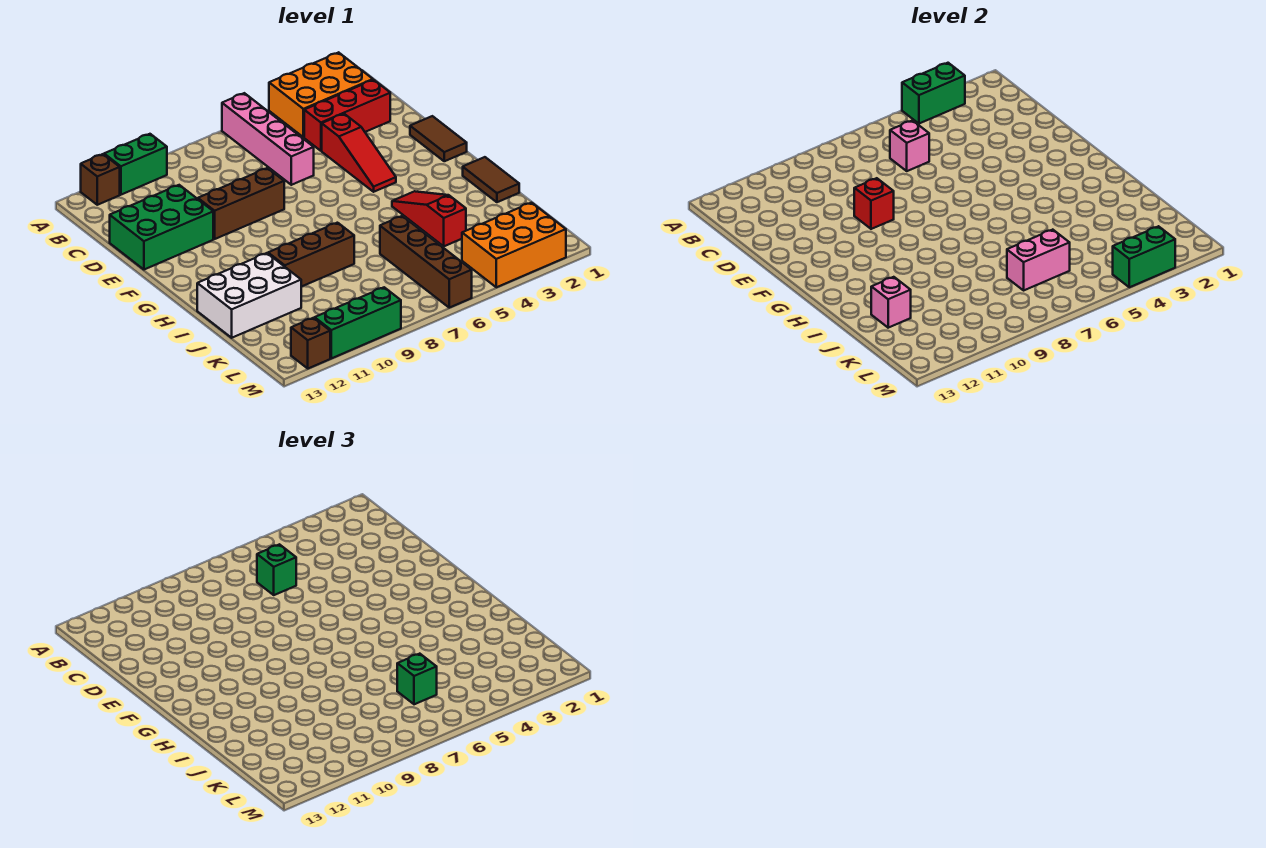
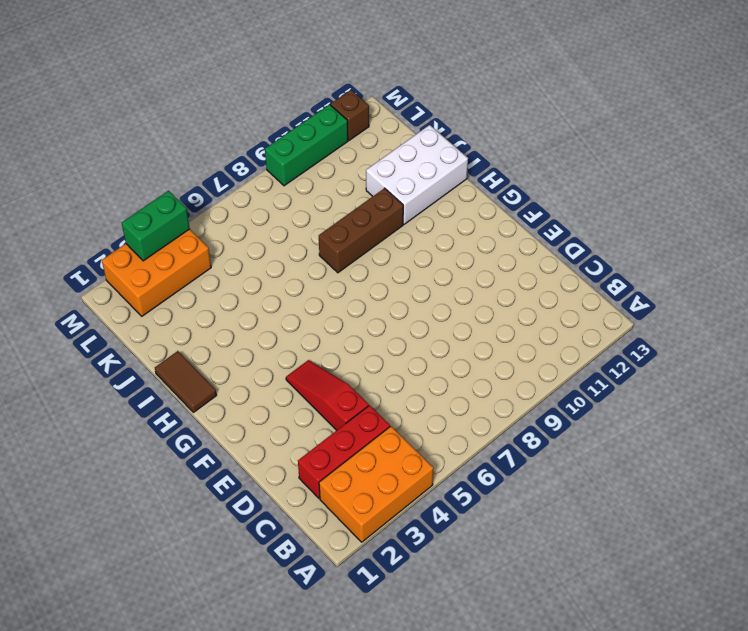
none -> pink 1x4 brick [222,93,314,185]
none -> green 1x2 brick [104,134,167,195]
none -> brown 1x1 brick [81,154,120,205]

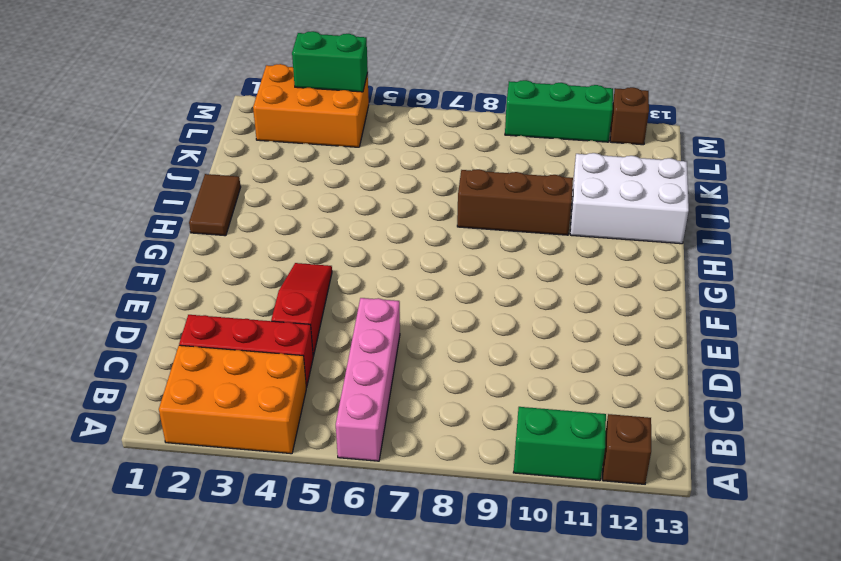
none -> green 2x3 brick [110,185,213,270]
none -> brown 1x2 tile [410,116,467,161]
none -> brown 1x3 brick [198,168,284,239]

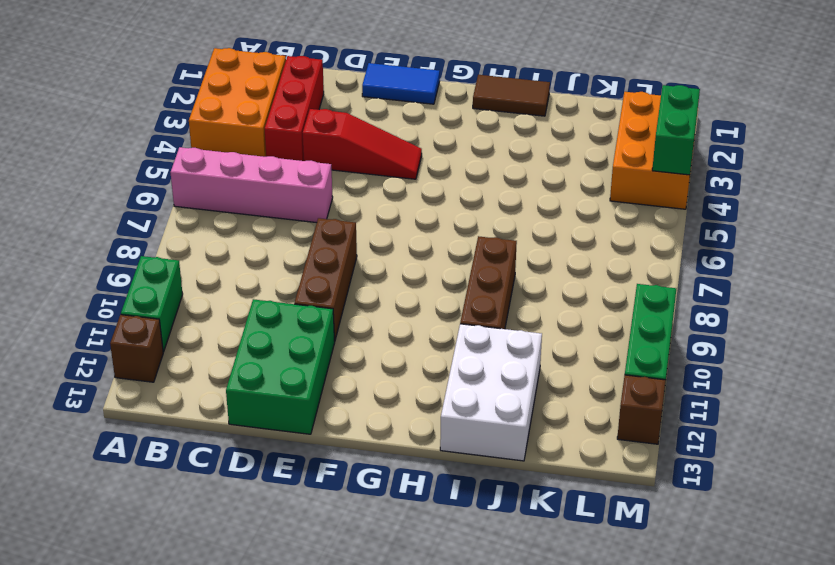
blue 1x2 tile [362,63,440,104] -> brown 1x2 tile [410,116,467,161]
none -> red 1x3 slope [392,191,466,246]
none -> brown 1x4 brick [380,216,472,308]
none -> green 1x2 brick [902,63,965,124]

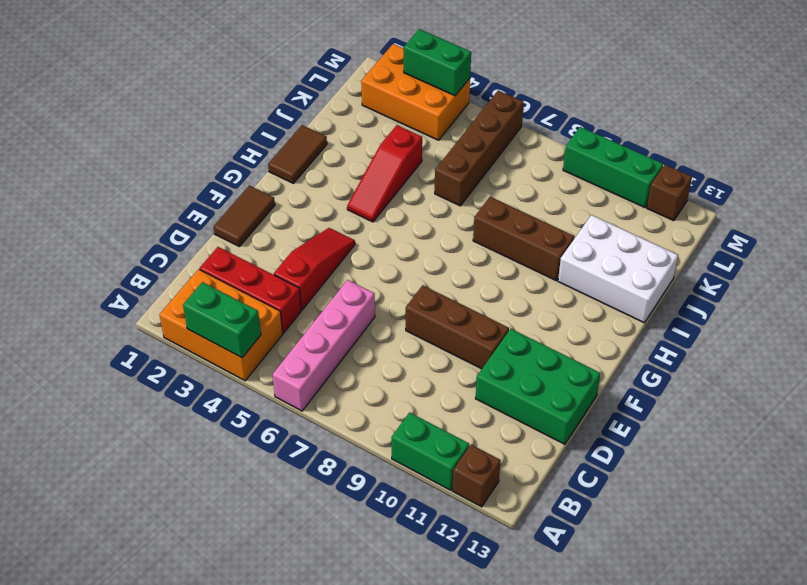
none -> pink 1x1 brick [890,120,929,171]
none -> red 1x1 brick [854,178,894,229]
none -> pink 1x1 brick [871,277,911,328]

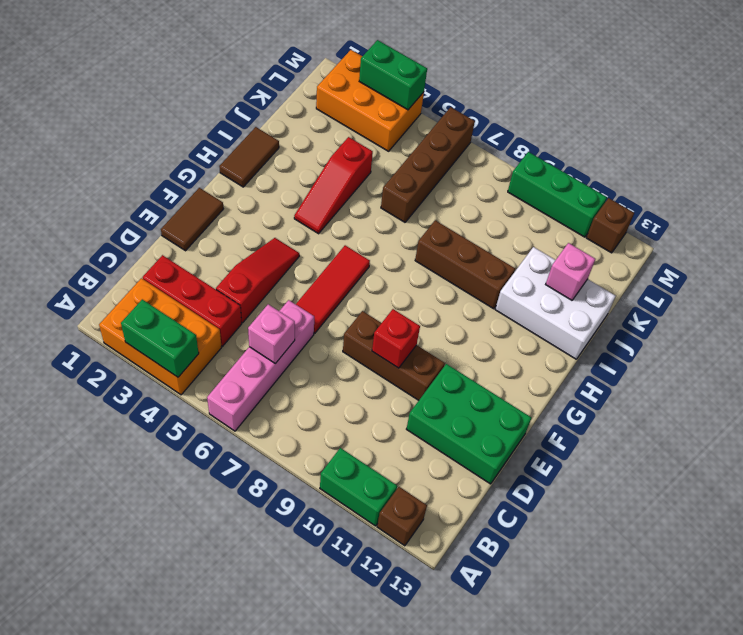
red 1x3 tile [296,245,370,333] -> none
none -> pink 1x2 brick [1007,230,1070,290]
none -> green 1x1 brick [257,544,296,595]
none -> green 1x1 brick [397,654,437,704]

